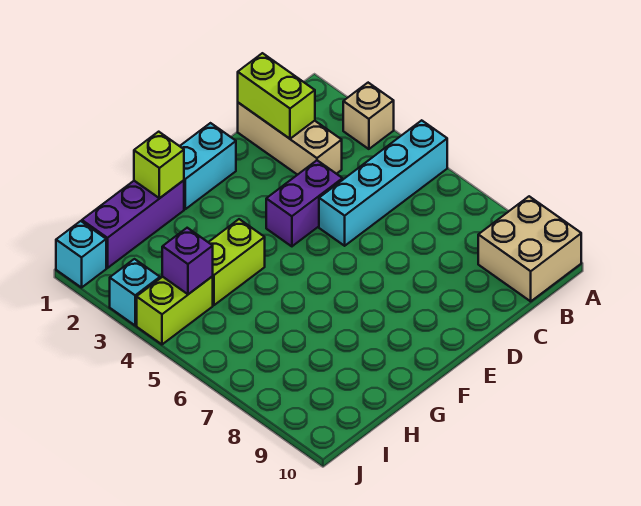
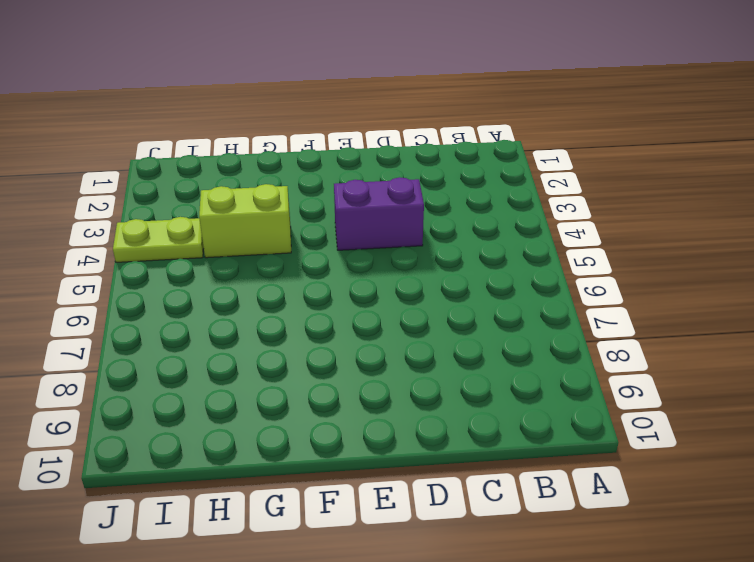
lime 1x2 plate [113,217,204,262] -> lime 1x2 brick [137,276,213,344]
none -> tan 1x1 brick [343,83,394,149]
none -> cyan 1x4 brick [319,120,447,246]
none -> tan 2x2 brick [478,196,581,301]

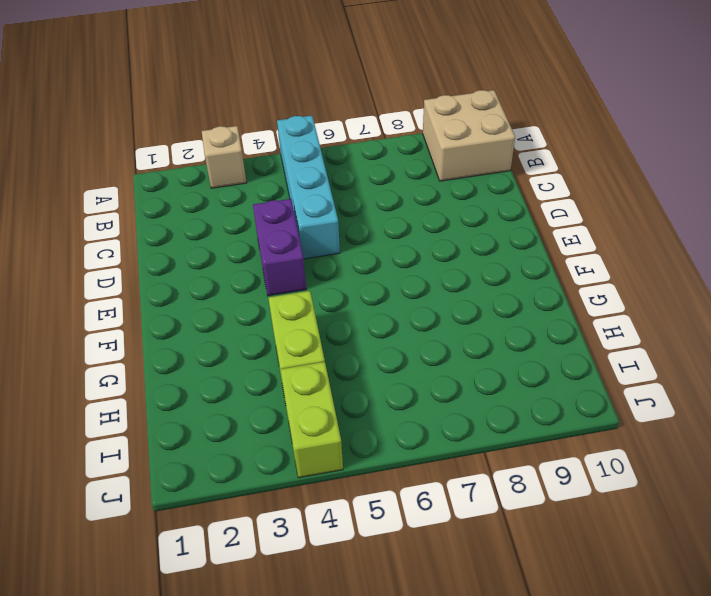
none -> tan 1x3 brick [238,103,342,175]
none -> cyan 1x2 brick [180,123,236,209]
none -> purple 1x3 brick [82,180,184,268]

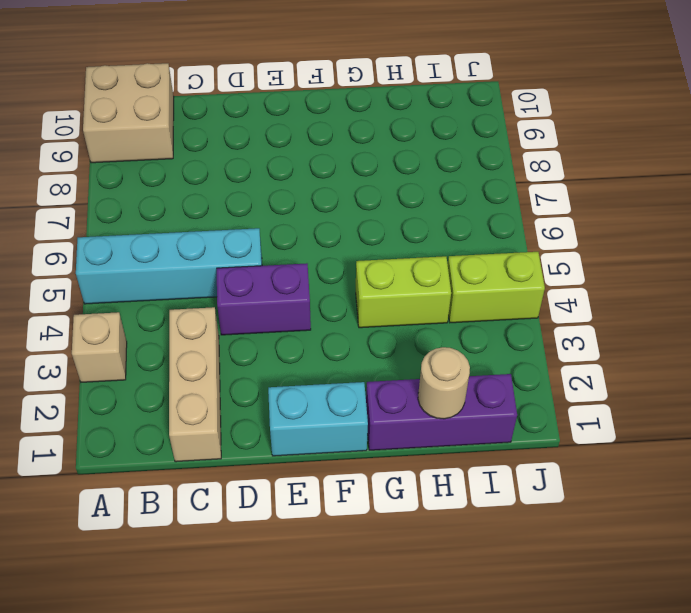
tan 1x1 round brick [418,347,470,419] -> none
none -> cyan 1x1 brick [56,221,106,288]
none -> cyan 1x1 brick [110,259,160,325]
none -> lime 1x2 brick [238,53,315,139]

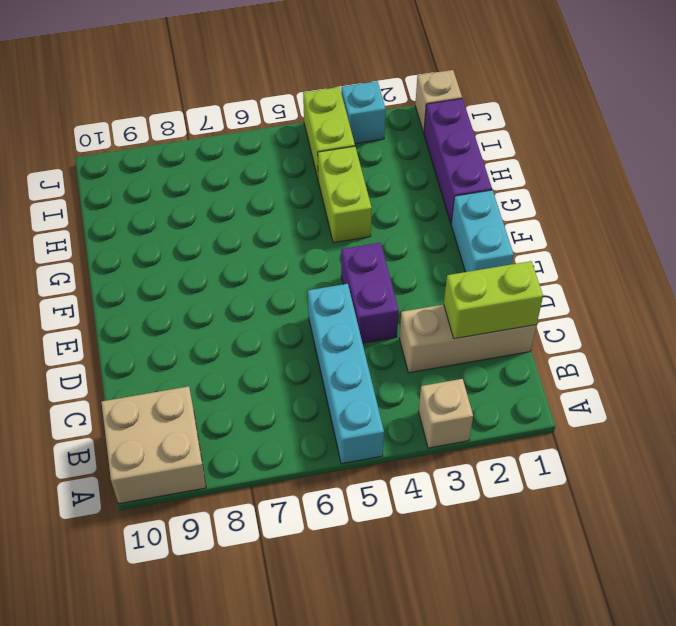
tan 1x1 brick [415,70,462,133] -> cyan 1x1 brick [56,221,106,288]
none -> lime 1x1 brick [134,132,184,198]
none -> purple 1x1 brick [162,228,213,294]

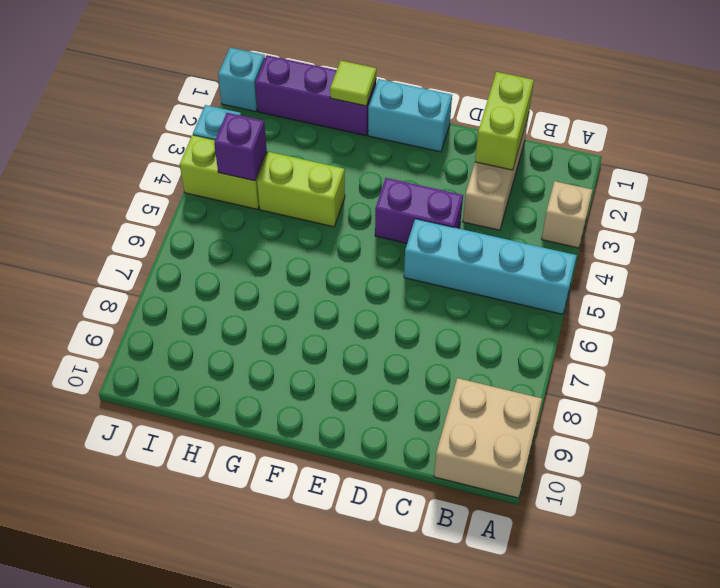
lime 1x1 tile [330,61,376,106] -> lime 1x1 brick [134,132,184,198]

